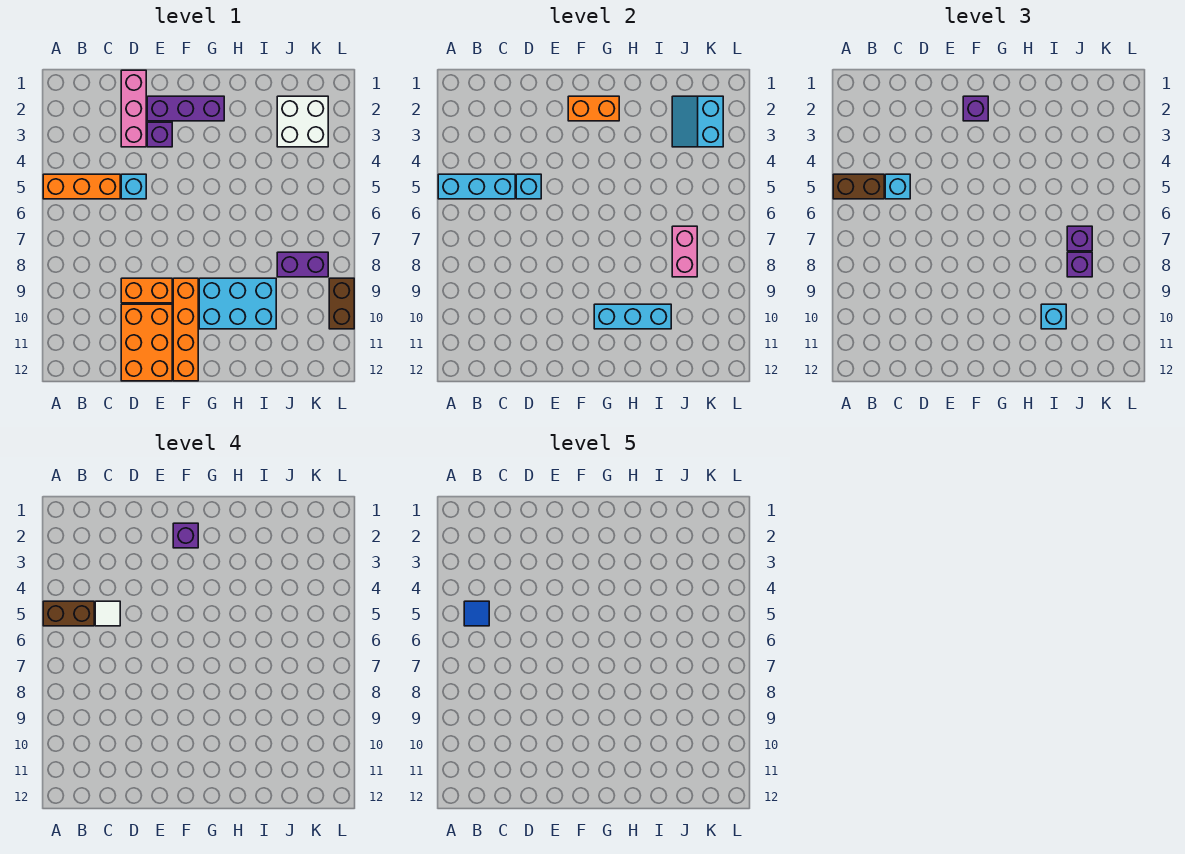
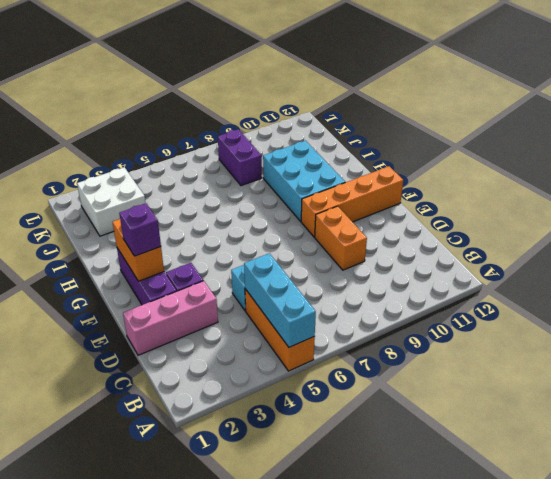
none -> orange 2x3 brick [121,304,172,381]
none -> brown 1x2 brick [329,278,354,329]
none -> cyan 1x1 brick [516,174,541,199]

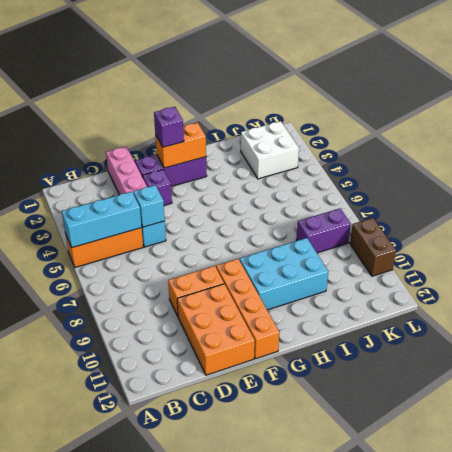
none -> cyan 1x3 brick [594,304,671,329]
none -> cyan 2x2 slope [672,96,723,147]
none -> pink 1x2 brick [672,226,697,277]

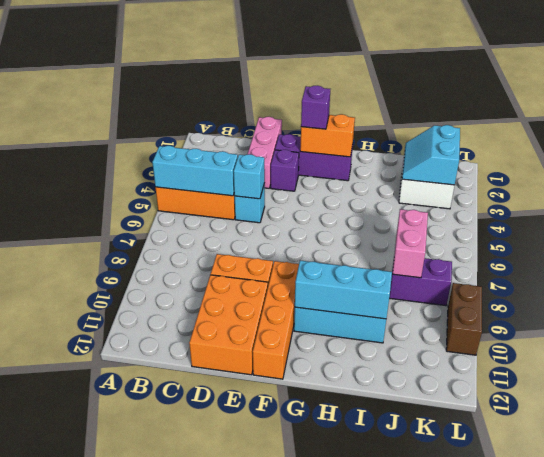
none -> brown 1x2 brick [833,174,884,199]
none -> cyan 1x1 brick [885,174,910,199]
none -> cyan 1x1 brick [1041,304,1066,329]

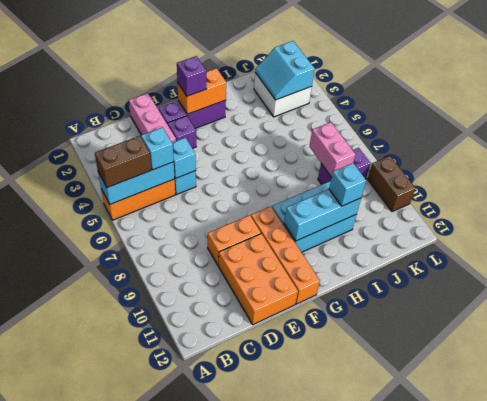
none -> purple 1x1 brick [1067,226,1092,251]
none -> purple 1x1 brick [1067,252,1092,277]
none -> brown 1x2 brick [43,601,94,626]

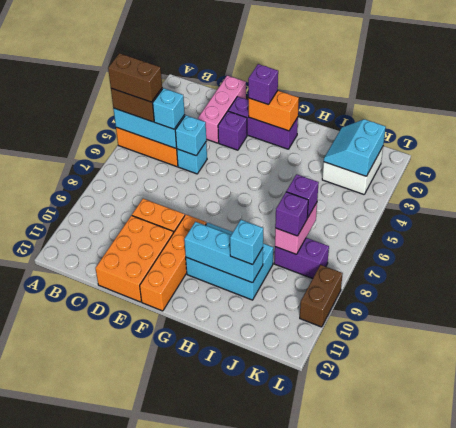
none -> white 1x1 tile [95,601,120,626]
none -> purple 1x1 brick [173,523,198,548]
none -> blue 1x1 tile [464,601,489,626]

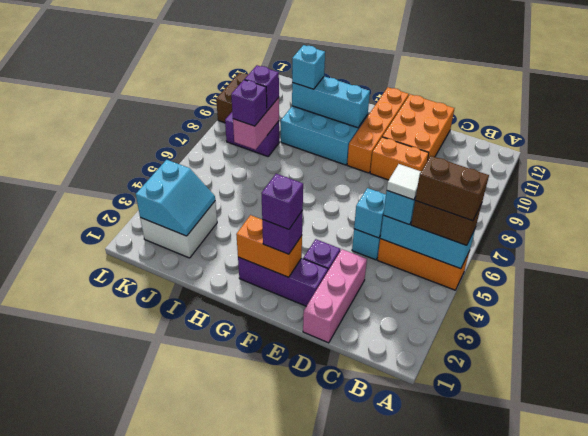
none -> blue 1x1 tile [464,601,489,626]

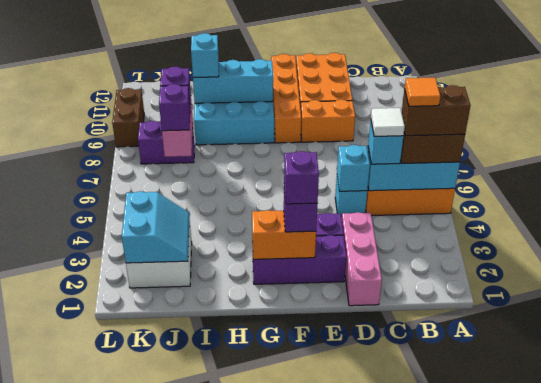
orange 1x1 tile [405,77,440,106] -> blue 1x1 tile [464,601,489,626]

